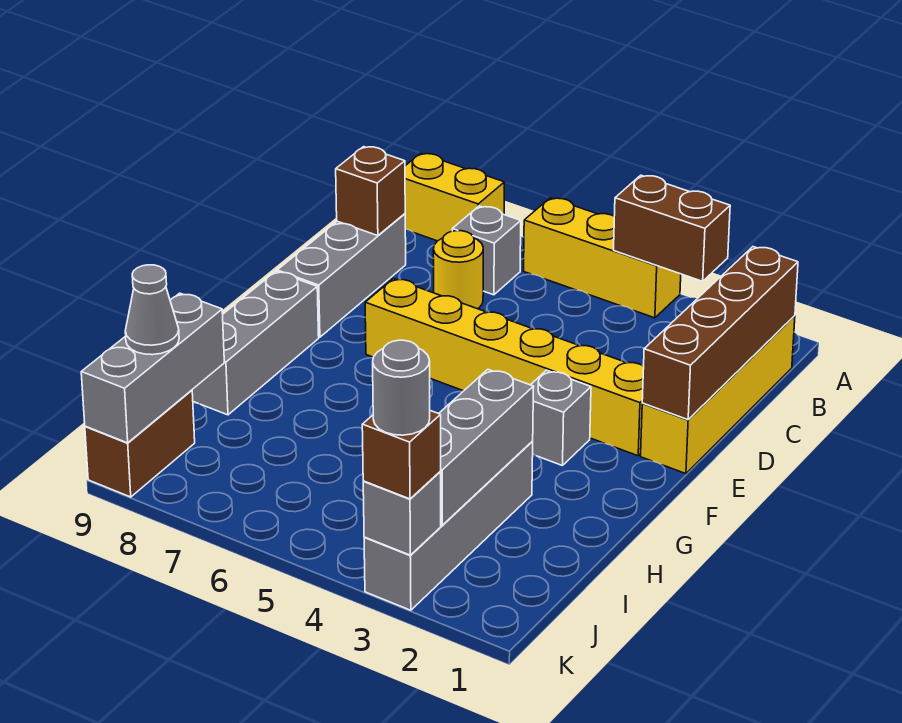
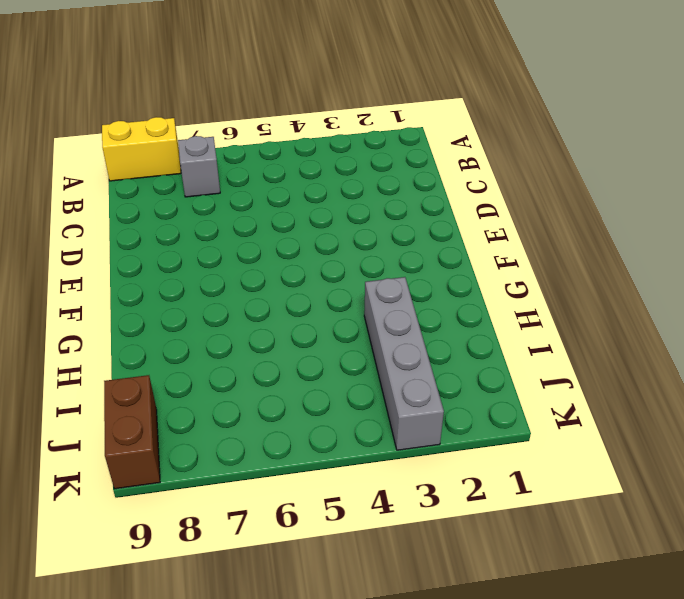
none -> yellow 1x3 brick [524,198,681,318]
none -> yellow 1x4 brick [641,316,795,474]
none -> yellow 1x1 round brick [433,231,483,309]

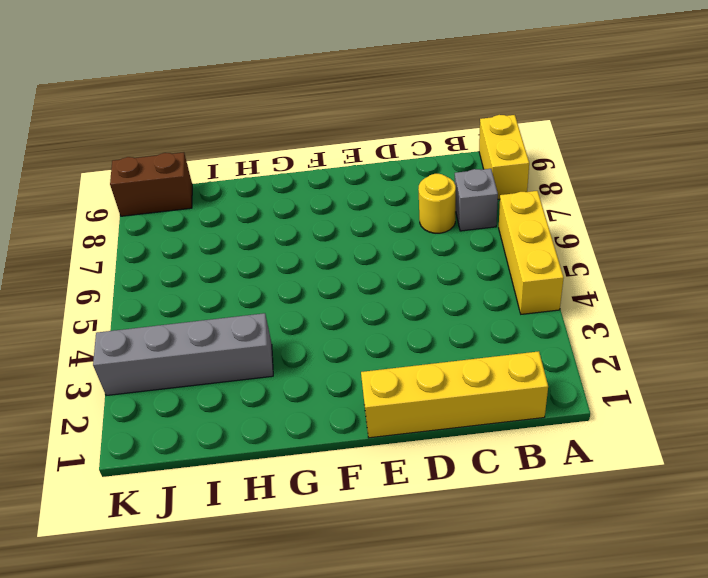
none -> grey 1x3 brick [277,214,406,337]
none -> yellow 1x6 brick [365,279,644,456]
none -> grey 1x1 brick [531,370,591,466]

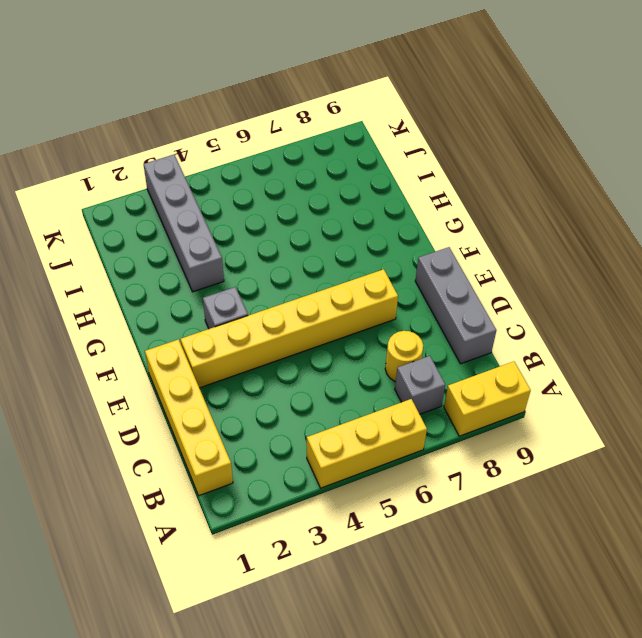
none -> grey 1x3 brick [192,271,319,415]
none -> brown 1x2 brick [85,390,195,497]
none -> brown 1x2 brick [614,175,730,281]

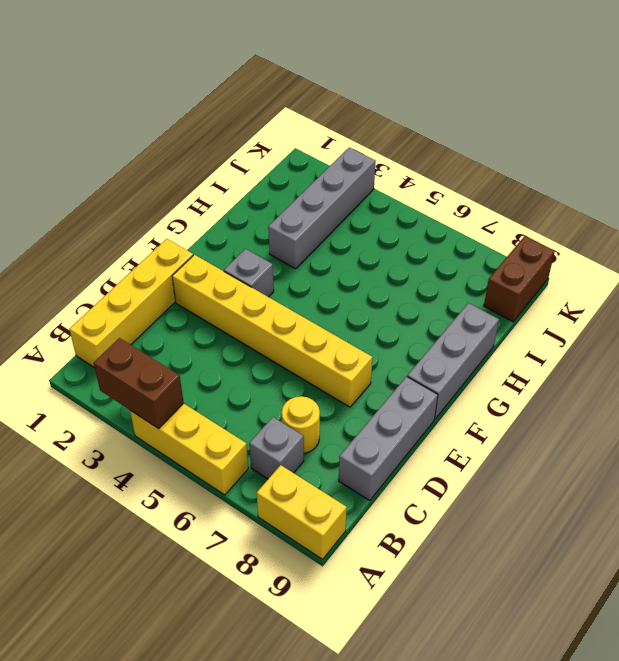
none -> brown 1x4 brick [642,247,798,420]
none -> brown 1x1 brick [336,147,405,236]
none -> grey 1x3 brick [439,370,534,525]

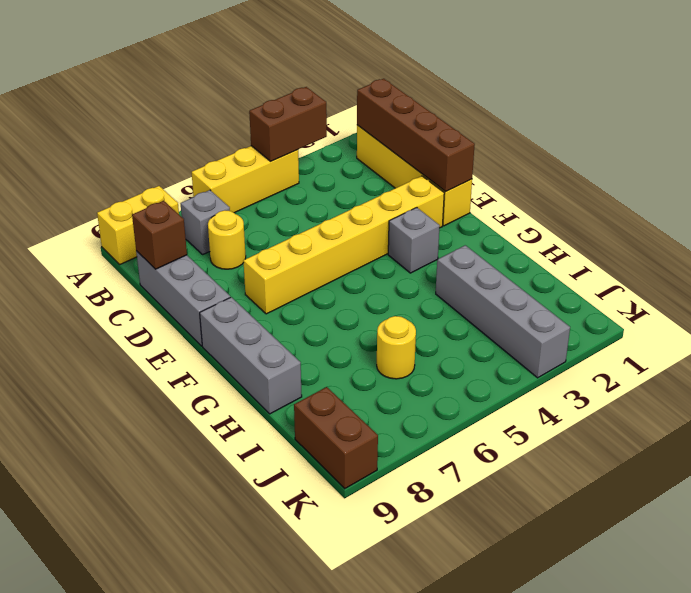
yellow 1x1 round brick [377,316,416,379] -> none
none -> grey 1x3 brick [439,370,534,525]
none -> grey 1x3 brick [81,293,224,443]
none -> grey 1x1 brick [363,472,441,555]

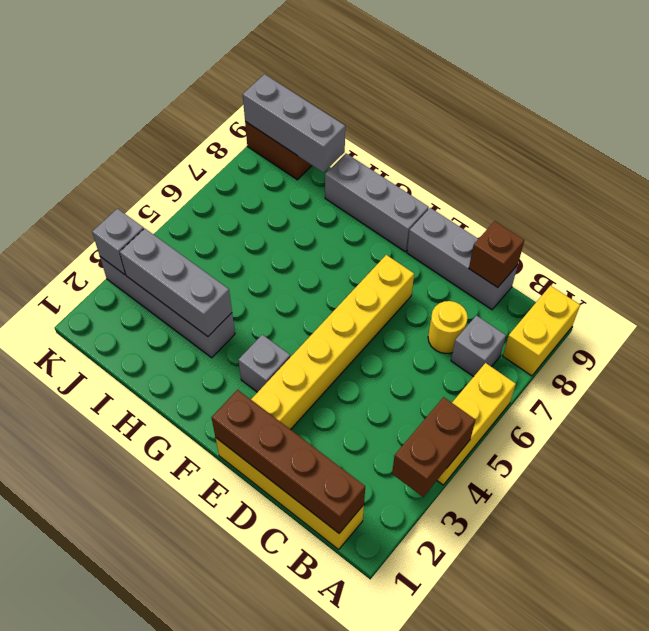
none -> grey 1x1 cone [125,265,179,355]
none -> brown 1x1 brick [362,411,441,499]
none -> grey 1x1 round brick [373,340,430,435]

